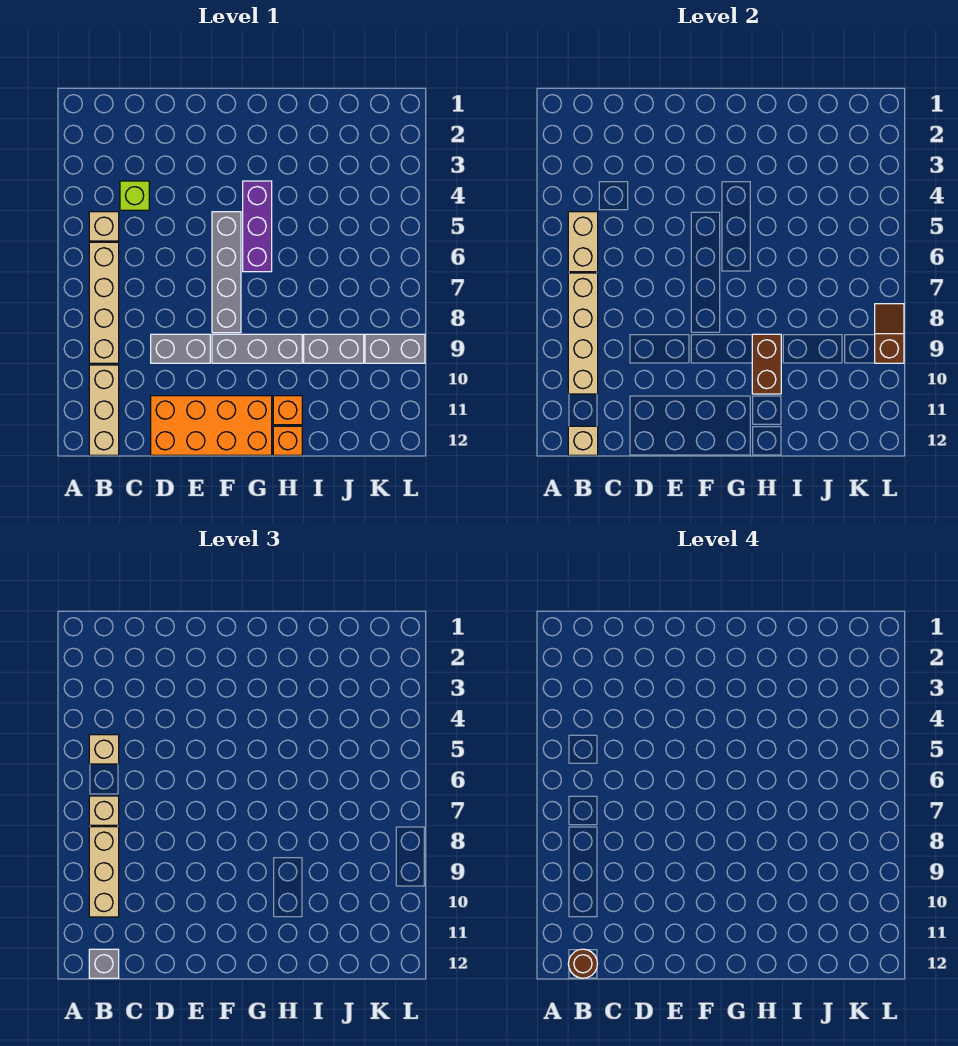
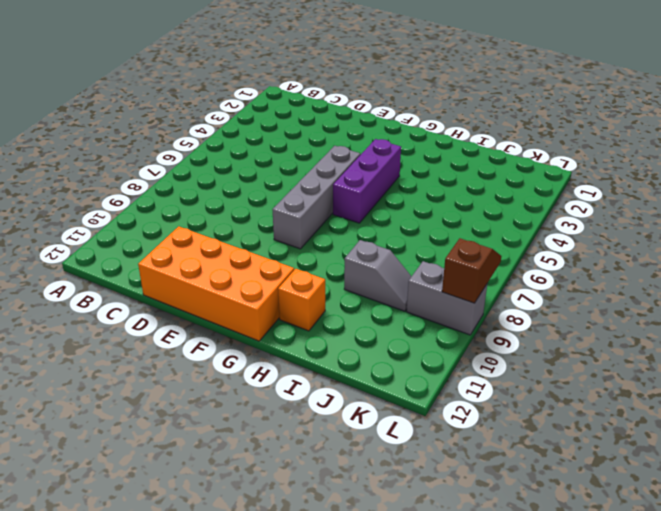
grey 1x2 slope [344,240,412,311] -> grey 1x2 brick [304,334,364,363]
none -> tan 1x1 brick [89,212,119,241]
none -> tan 1x4 brick [89,242,119,363]
none -> tan 1x3 brick [89,365,119,455]

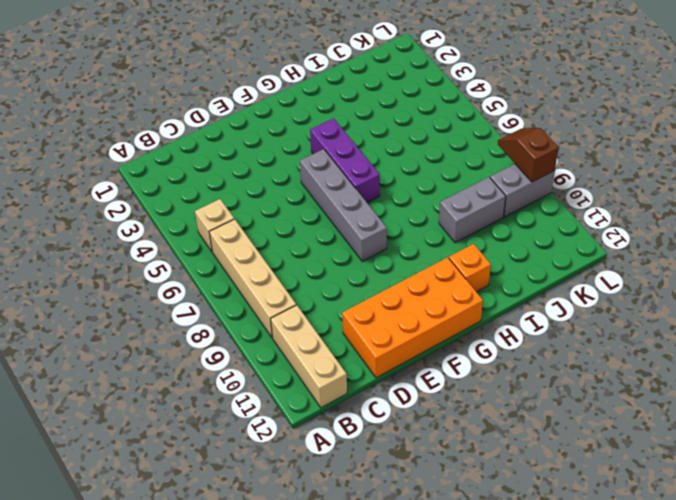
none -> lime 1x1 brick [120,181,149,210]
none -> grey 1x2 brick [151,334,210,363]
none -> grey 1x3 brick [212,334,302,363]

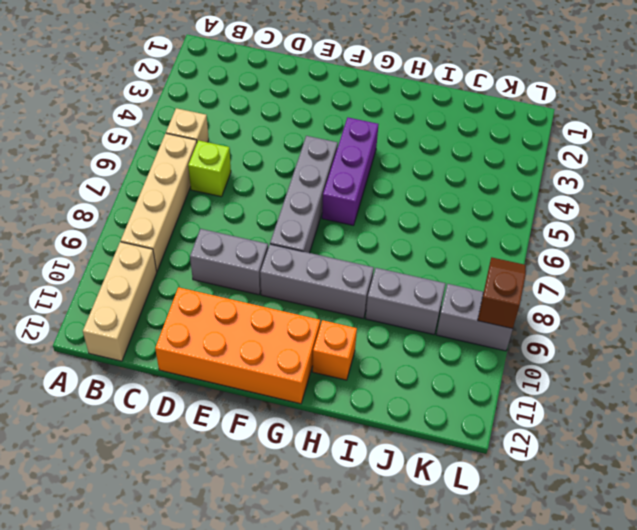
lime 1x1 brick [188,140,231,197] -> lime 1x1 brick moved to [120,181,149,210]
none -> orange 1x1 brick [273,426,302,455]
none -> tan 1x2 brick [568,212,598,272]
none -> tan 1x4 brick [568,273,598,394]

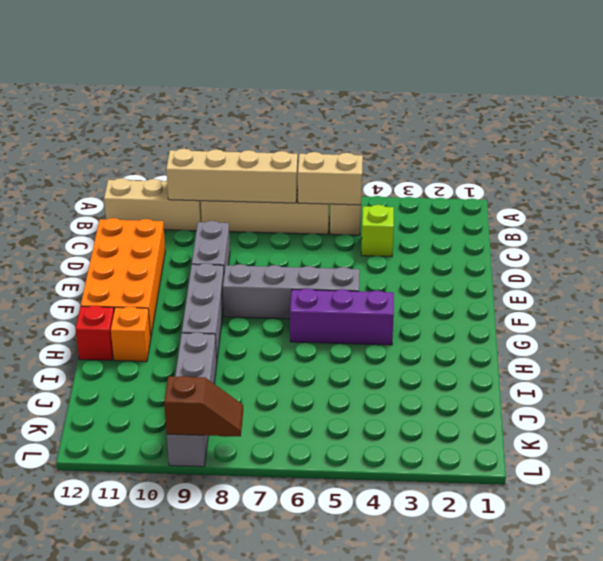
red 1x1 brick [76,305,114,361] -> orange 1x1 brick [273,426,302,455]
none -> tan 1x1 brick [568,426,598,455]
none -> brown 1x2 brick [752,334,781,394]
none -> tan 1x1 brick [89,735,119,764]

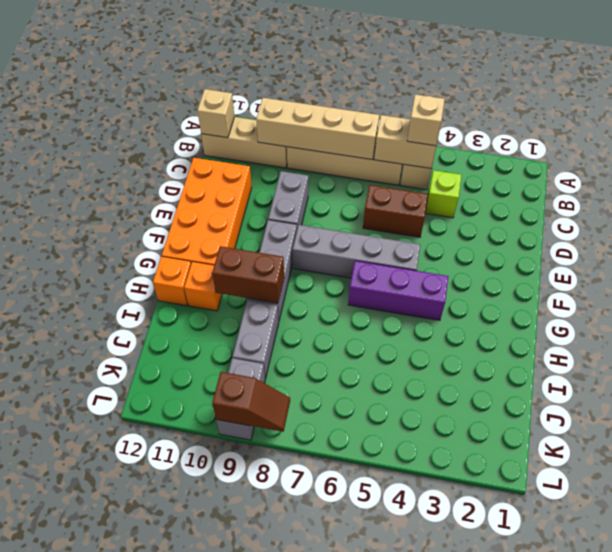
brown 1x2 brick [363,185,428,237] -> none
none -> tan 1x1 brick [89,796,119,825]
none -> tan 1x3 brick [89,827,119,917]
none -> grey 1x1 brick [89,949,119,978]

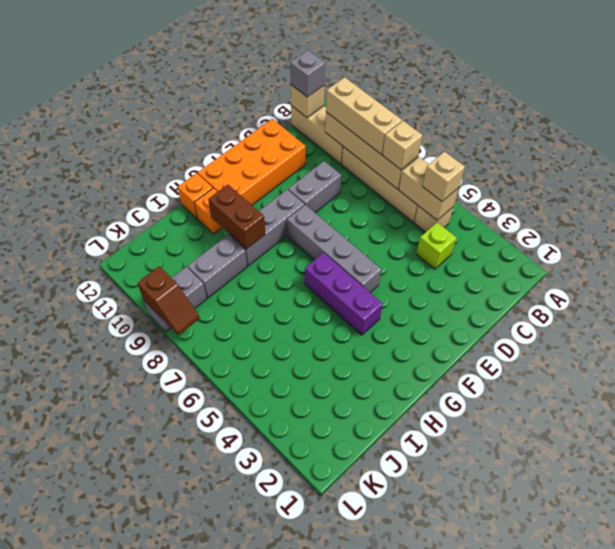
none -> brown 1x1 round brick [568,949,597,978]

